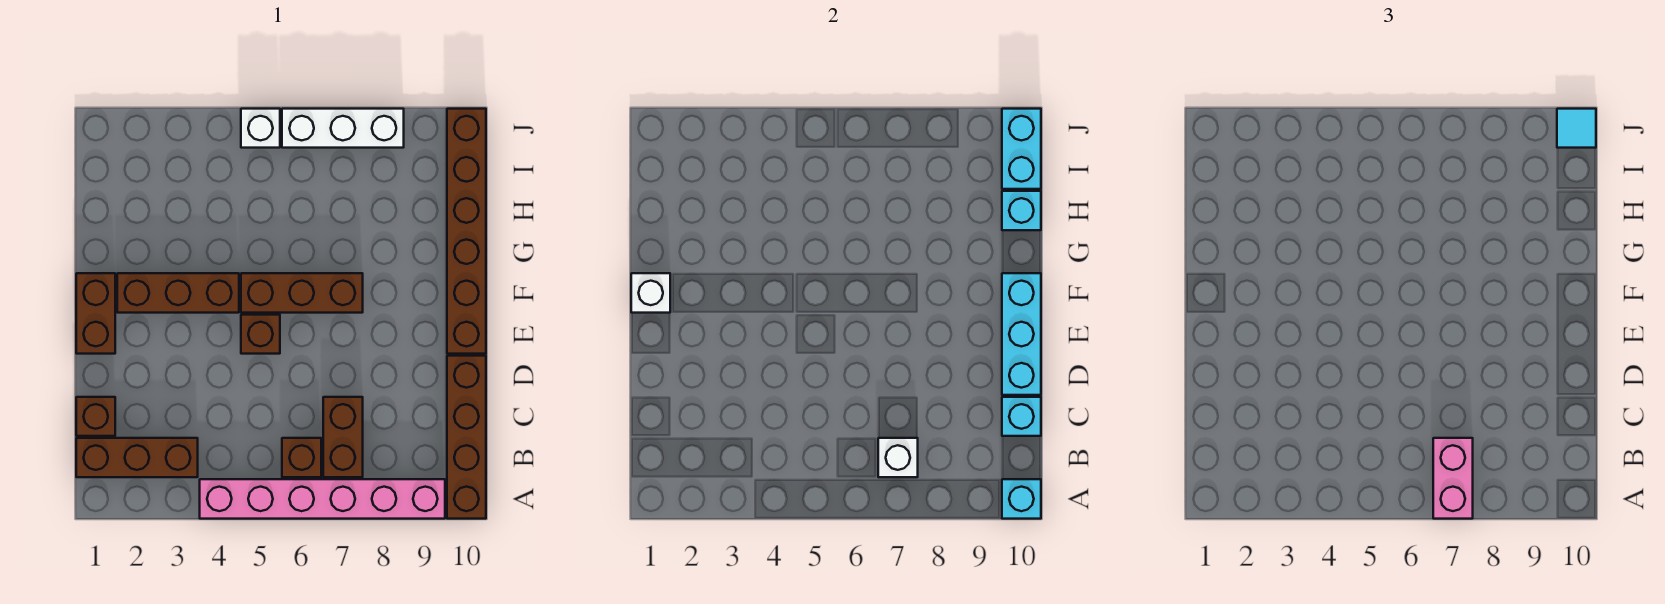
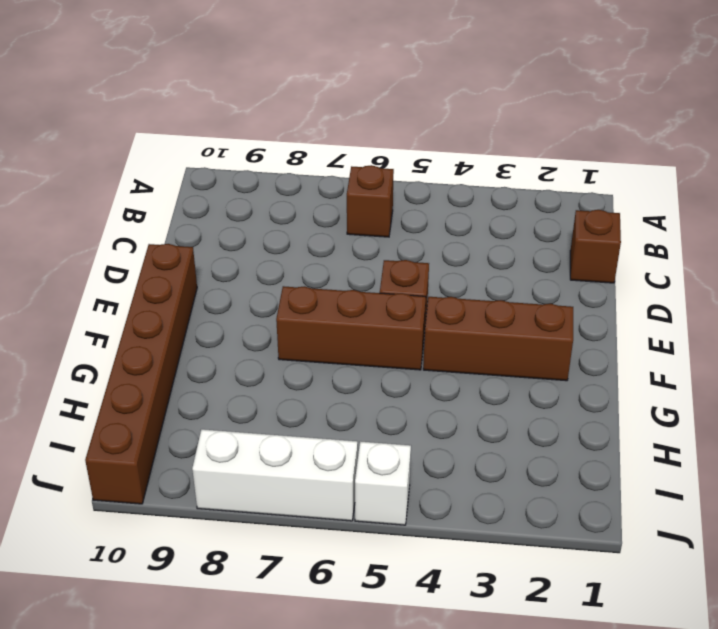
none -> pink 1x6 brick [200,479,445,519]
none -> brown 1x4 brick [447,356,486,519]
none -> brown 1x3 brick [76,438,198,477]

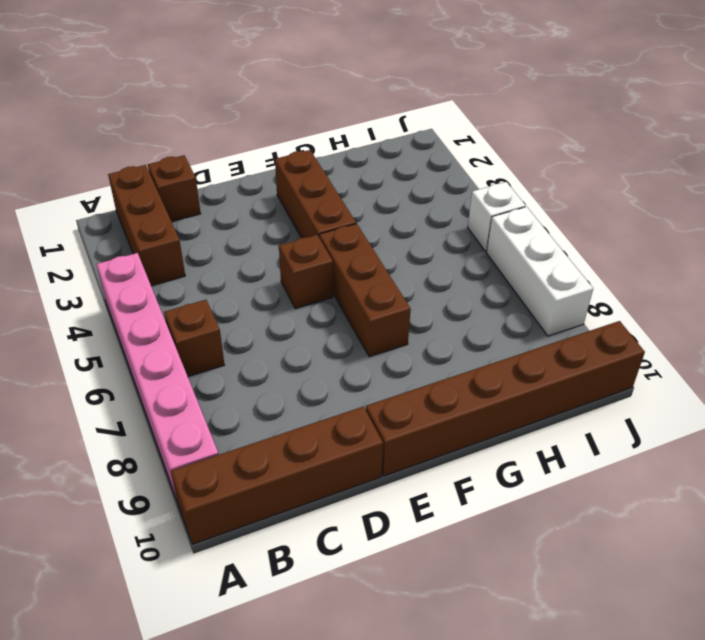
none -> brown 1x2 brick [323,397,363,477]
none -> brown 1x2 brick [76,273,115,354]
none -> cyan 1x1 brick [1002,479,1041,519]

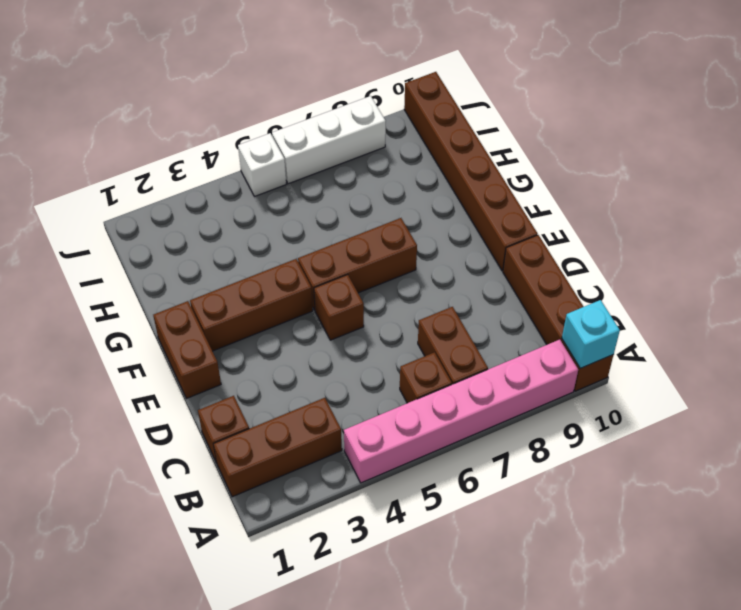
none -> white 1x1 brick [878,438,918,477]
none -> cyan 1x1 brick [1002,397,1041,436]
none -> cyan 1x3 brick [1002,273,1041,395]

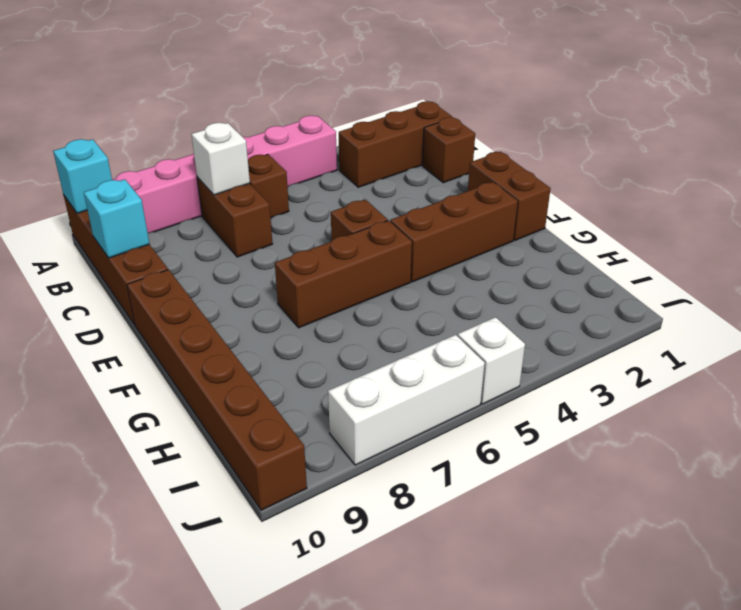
none -> cyan 1x3 brick [1002,273,1041,395]
none -> white 1x1 brick [631,273,670,313]
none -> cyan 1x1 brick [1002,191,1041,230]

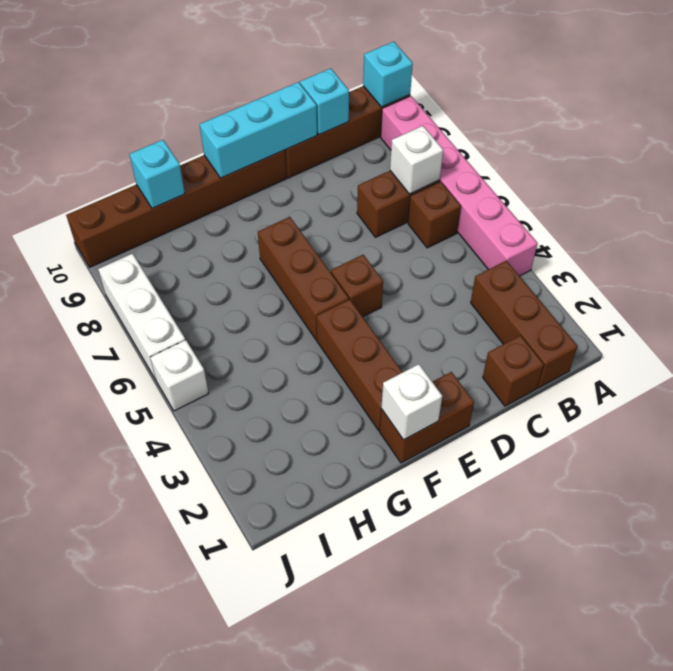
none -> cyan 1x2 brick [1002,109,1041,189]
none -> pink 1x2 brick [1433,438,1473,519]
none -> cyan 1x1 tile [1557,109,1596,148]

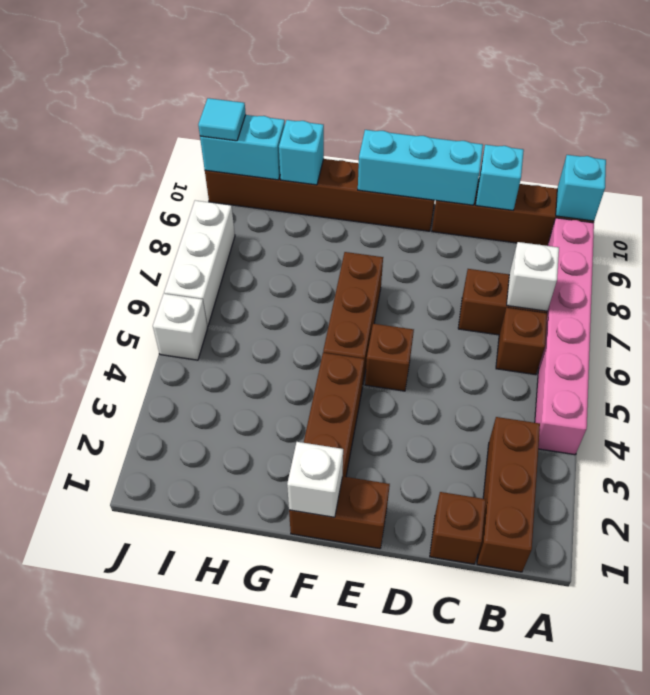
none -> pink 1x2 brick [1433,438,1473,519]

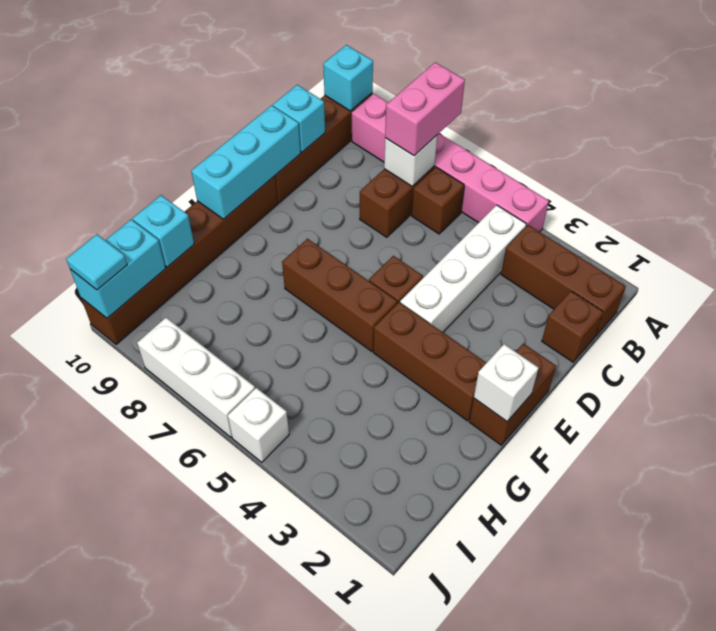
white 1x4 brick [400,205,526,332] -> none

